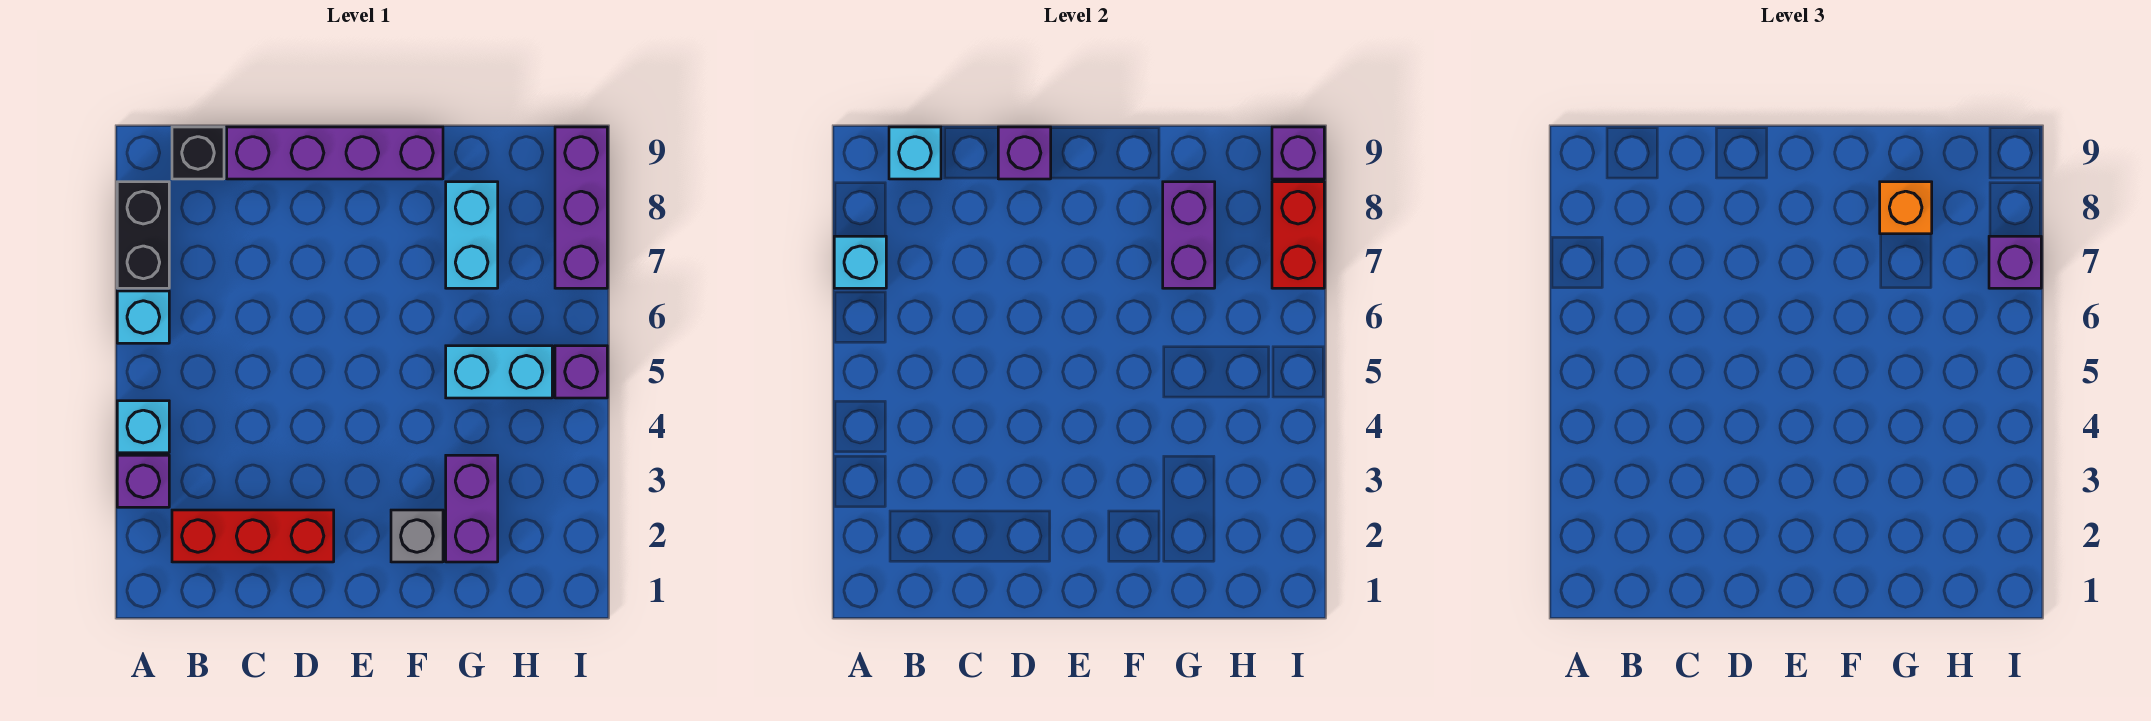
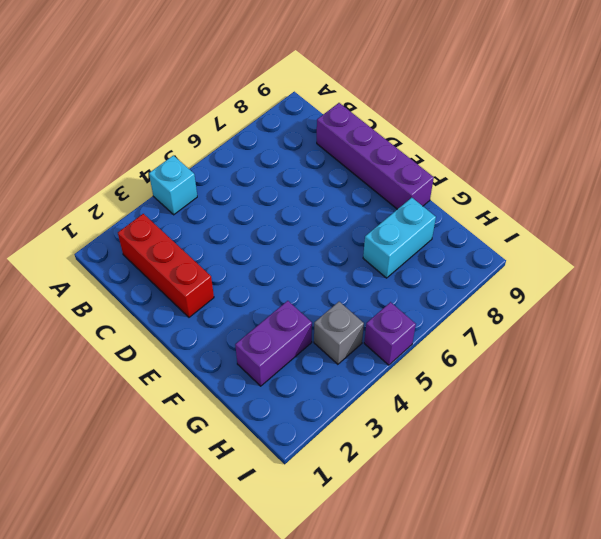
grey 1x1 brick [314,302,364,364] -> grey 1x1 brick moved to [391,510,443,562]
none -> purple 1x1 brick [117,455,169,507]
none -> cyan 1x1 brick [117,291,169,343]
none -> black 1x2 brick [117,182,169,288]

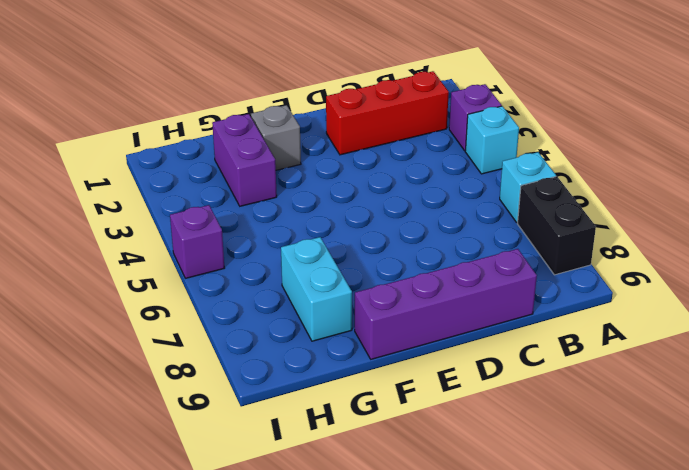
none -> black 1x1 brick [172,127,224,179]
none -> cyan 1x2 brick [446,346,552,398]
none -> purple 1x3 brick [555,127,607,288]

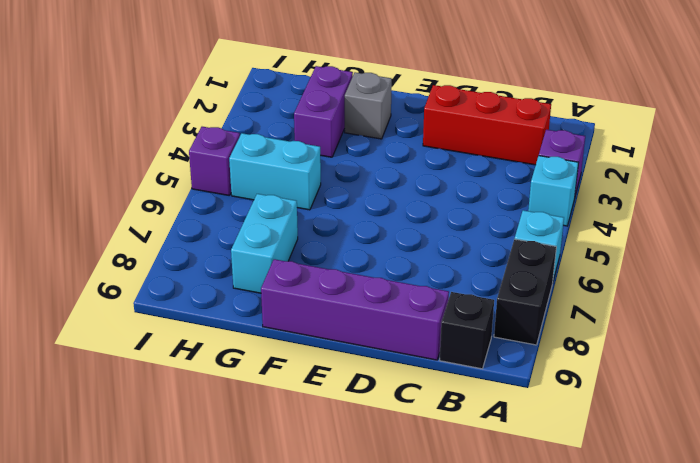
none -> purple 1x3 brick [555,127,607,288]
none -> cyan 1x1 brick [834,236,886,288]
none -> cyan 1x1 brick [889,127,941,179]

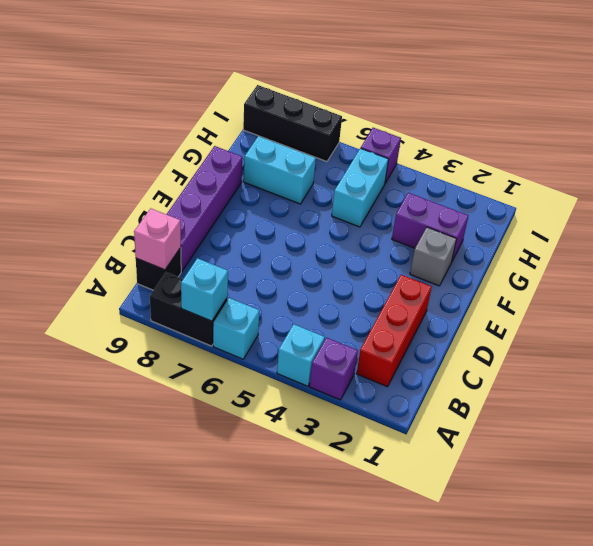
pink 1x1 brick [134,208,181,270] -> cyan 1x1 brick [889,127,941,179]
black 1x3 brick [243,85,342,162] -> purple 1x3 brick [555,127,607,288]
none -> purple 1x1 brick [998,127,1051,179]
none -> purple 1x2 brick [1163,182,1215,288]
none -> red 1x2 brick [1272,182,1324,288]

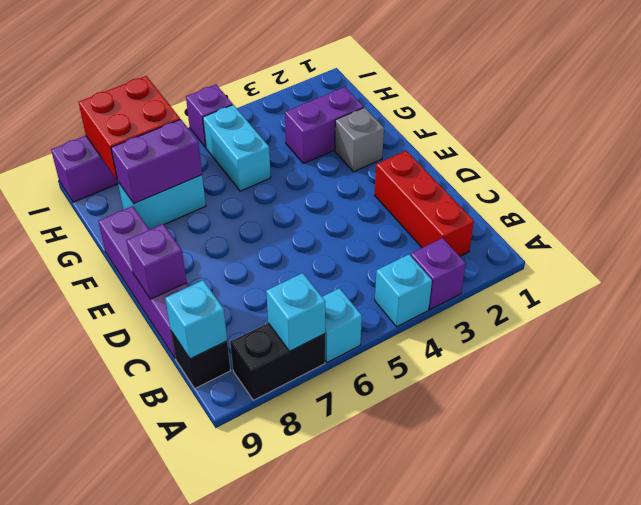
red 2x2 brick [79,76,180,179] -> red 1x2 brick [1272,182,1324,288]
none -> purple 1x1 brick [1272,127,1324,179]
none -> orange 1x1 brick [1880,182,1932,234]
none -> purple 1x1 brick [1989,236,2041,288]

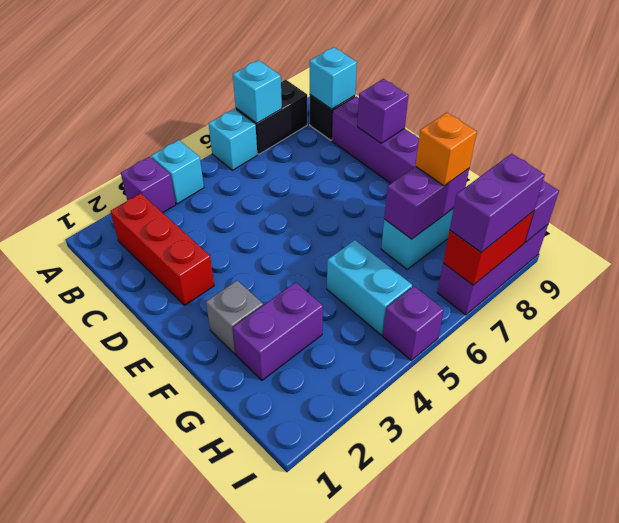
purple 1x2 brick [450,154,545,252] -> purple 1x1 brick [1989,236,2041,288]

